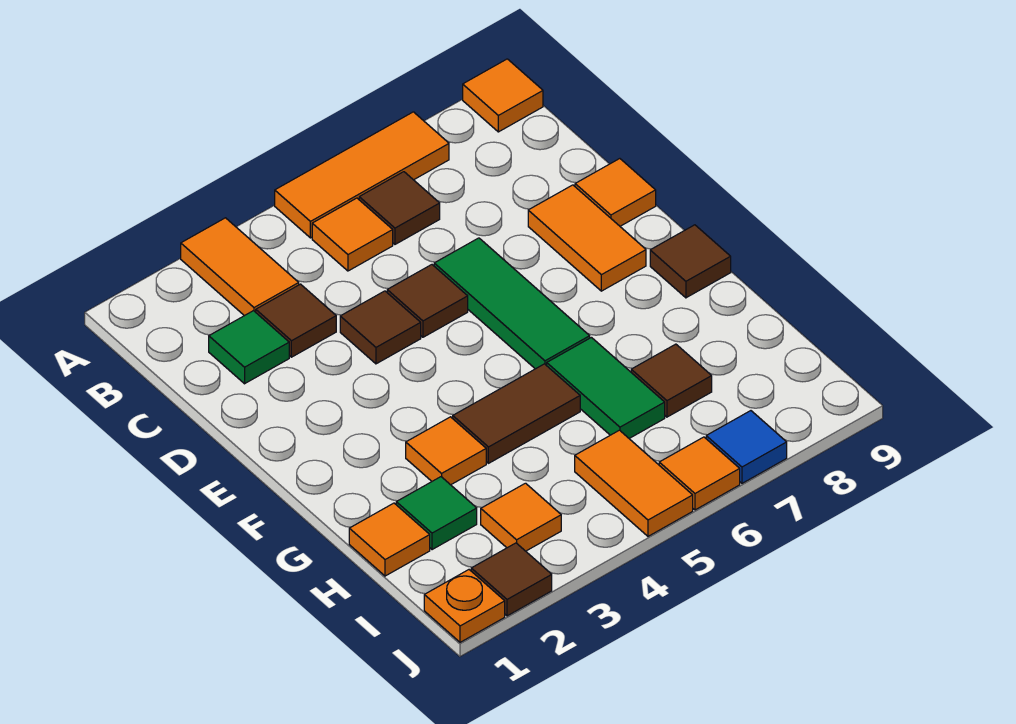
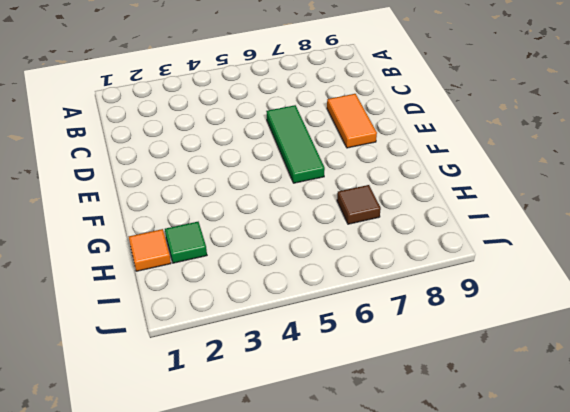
none -> orange 1x2 tile [181,218,299,316]
none -> orange 1x3 tile [275,112,449,238]
none -> orange 1x1 tile [463,59,543,132]

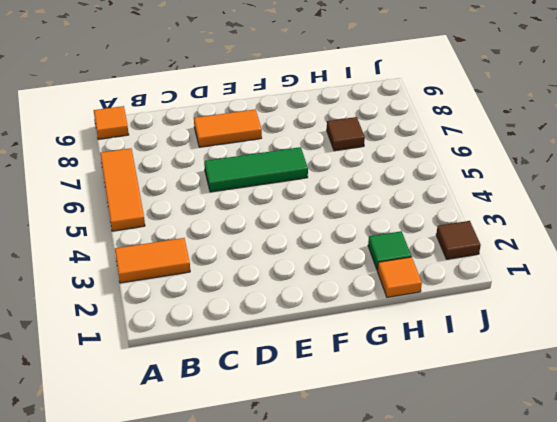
none -> orange 1x1 tile [312,198,393,271]
none -> brown 1x1 tile [359,172,440,244]
none -> green 1x1 tile [209,311,289,384]

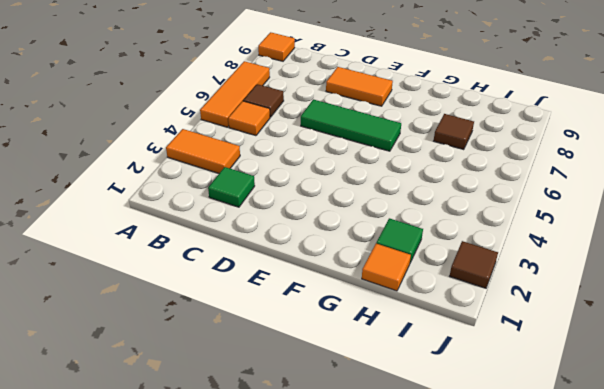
none -> brown 1x1 tile [256,284,336,357]
none -> brown 1x1 tile [340,291,421,364]
none -> brown 1x1 tile [387,265,468,337]

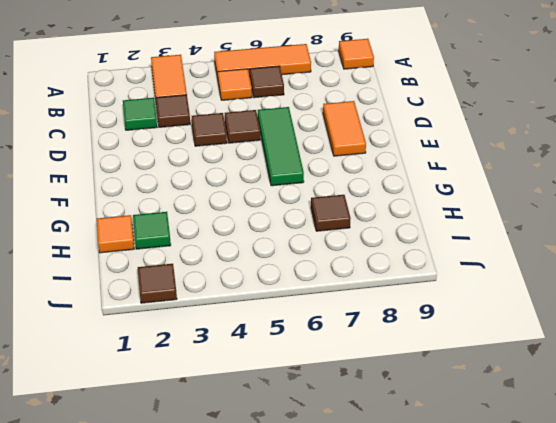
none -> orange 1x1 tile [575,159,656,226]
none -> brown 1x1 tile [650,225,731,298]
none -> orange 1x1 tile [406,417,486,485]

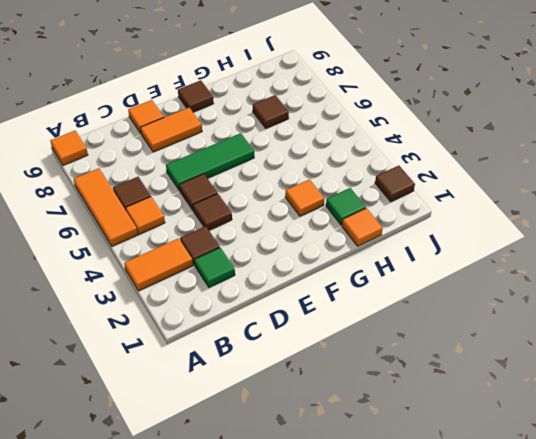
none -> brown 1x2 tile [453,364,580,463]
none -> green 1x2 tile [547,338,665,438]
none -> orange 1x1 tile [481,483,561,551]

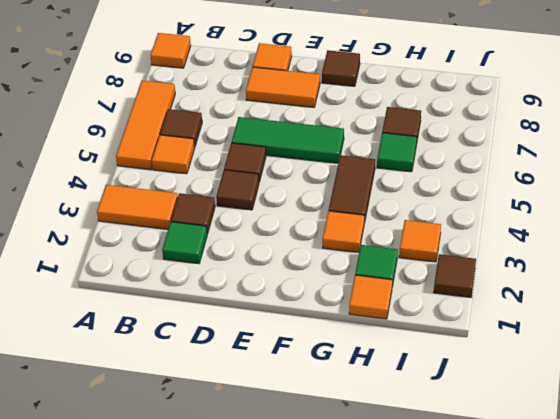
green 1x1 tile [377,133,417,172] -> green 1x2 tile [547,338,665,438]
none -> orange 1x2 tile [575,430,693,536]
none -> orange 1x1 plate [424,570,505,642]
none -> orange 1x1 tile [659,437,740,510]

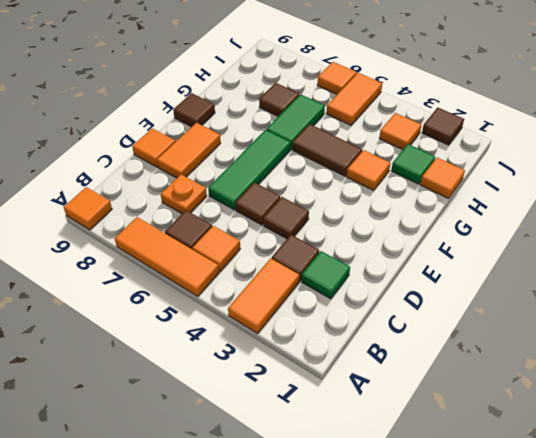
orange 1x1 plate [161,175,207,214] -> orange 1x1 plate moved to [424,570,505,642]
none -> blue 1x1 tile [706,411,787,483]

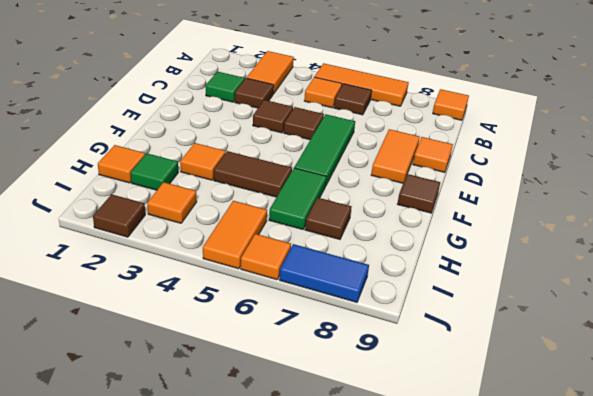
blue 1x2 tile [279,244,369,302] -> blue 1x1 tile [706,411,787,483]
none -> orange 1x1 plate [424,570,505,642]

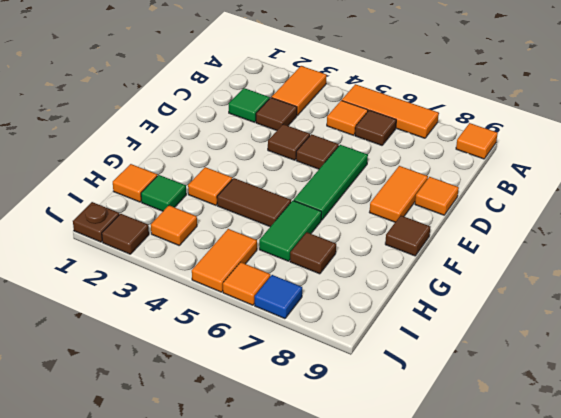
brown 1x1 plate [73,202,119,242] -> orange 1x1 plate [424,570,505,642]

